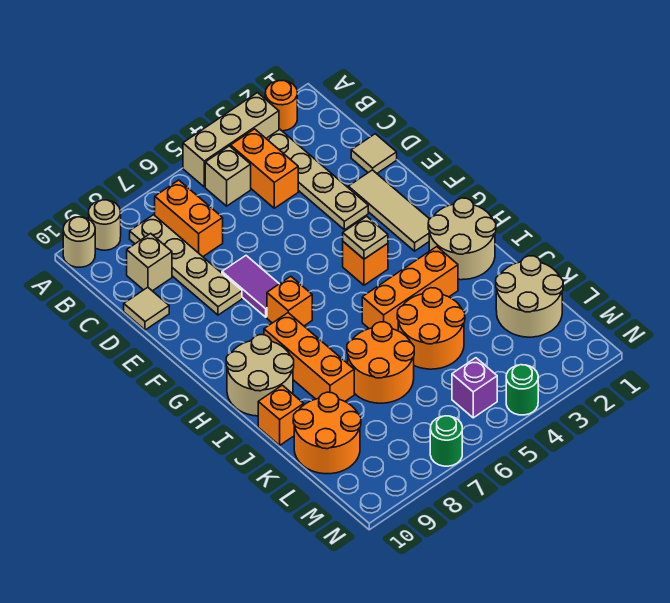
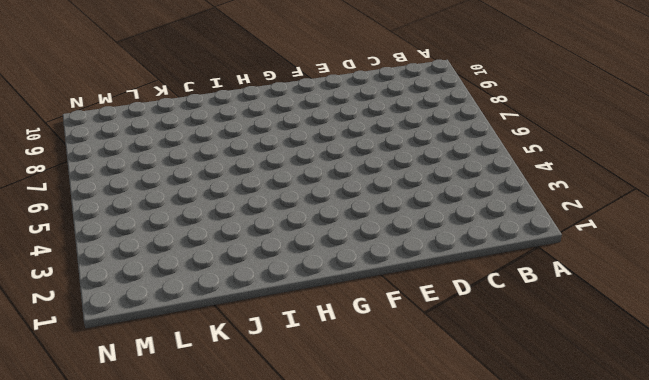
none -> orange 1x1 round brick [265,81,297,131]
none -> tan 1x3 brick [183,93,279,187]
none -> tan 1x1 round brick [89,200,121,250]

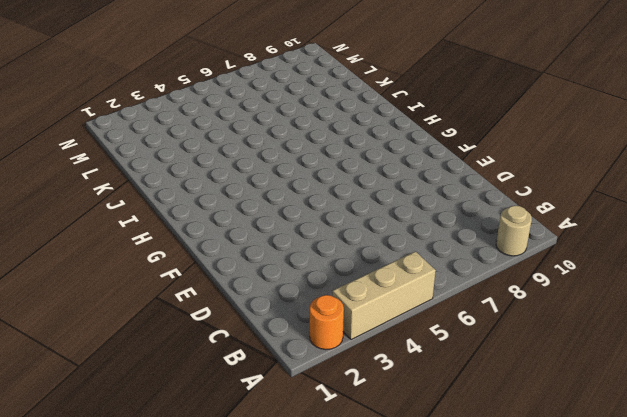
none -> tan 1x1 round brick [63,217,95,267]
none -> tan 1x4 plate [266,130,368,230]
none -> orange 1x2 brick [231,129,298,208]

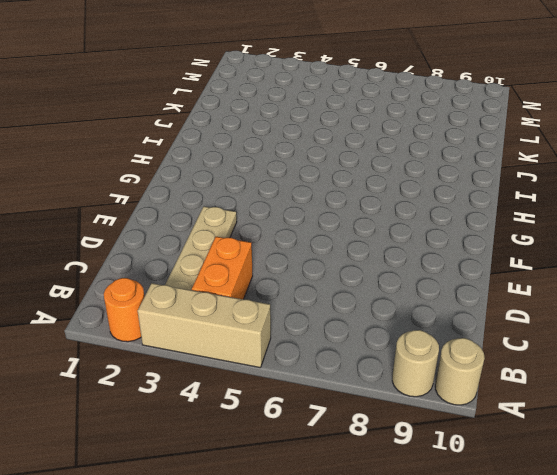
none -> tan 1x1 brick [205,146,251,206]
none -> orange 1x2 brick [155,180,223,257]
none -> tan 1x4 plate [130,215,242,315]

